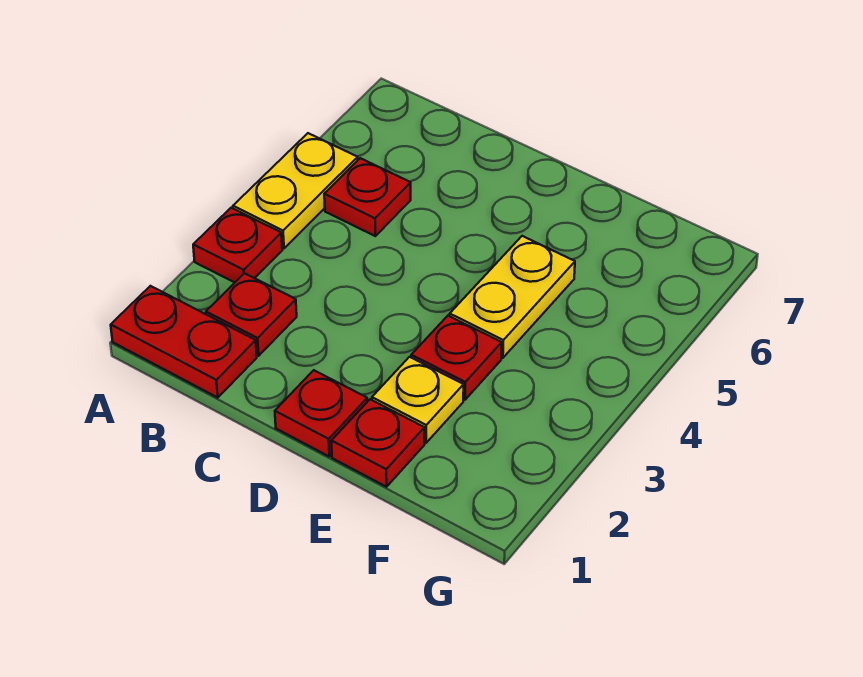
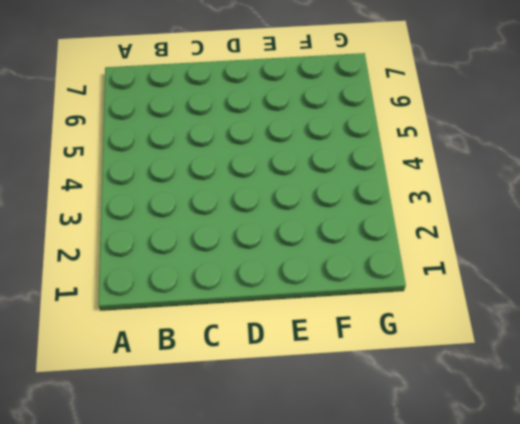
none -> red 1x2 plate [111,286,257,397]
none -> red 1x1 plate [193,208,282,282]

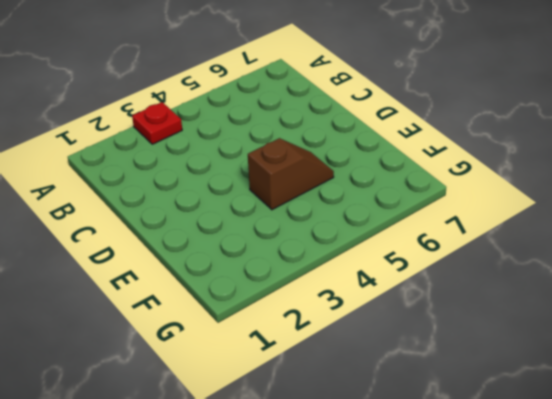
brown 1x2 slope [248,138,334,210] -> yellow 1x2 plate [450,236,575,358]
none -> red 1x2 plate [111,286,257,397]
none -> yellow 1x2 plate [233,133,358,248]

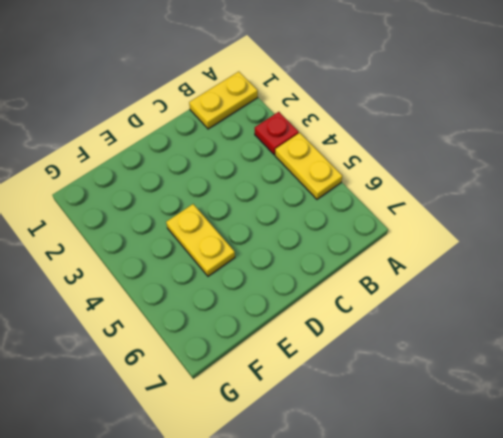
yellow 1x2 plate [189,72,258,129] -> red 1x2 plate [111,286,257,397]
none -> red 1x1 plate [206,273,297,356]
none -> red 1x1 plate [324,158,411,236]

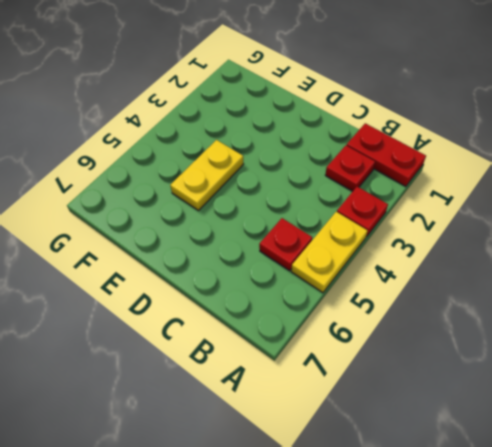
none -> red 1x1 plate [275,370,367,456]
none -> red 1x1 plate [331,399,425,487]

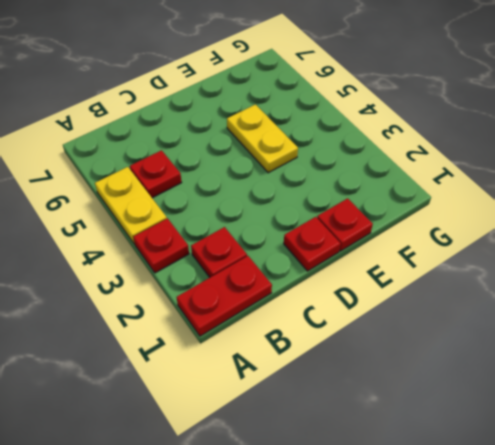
none -> yellow 1x1 plate [372,357,464,443]
none -> red 1x1 plate [411,316,502,400]

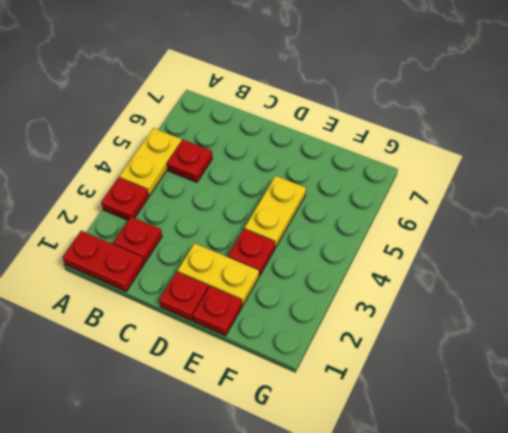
yellow 1x2 plate [178,243,259,305] -> yellow 1x1 plate [372,357,464,443]

